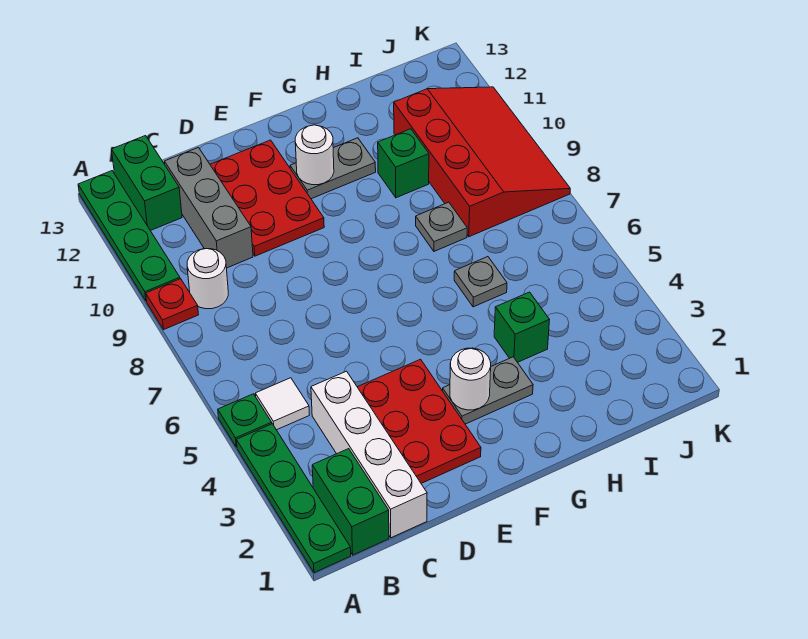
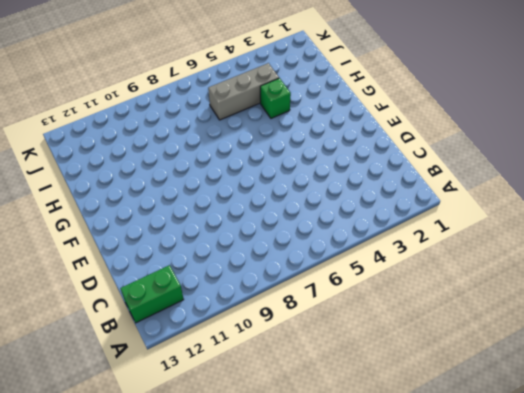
grey 1x3 brick [208,63,279,120] -> grey 1x3 brick moved to [165,148,253,268]
none -> green 1x4 plate [237,424,351,573]
none -> green 1x1 plate [218,394,272,447]
none -> red 1x1 plate [146,279,199,329]

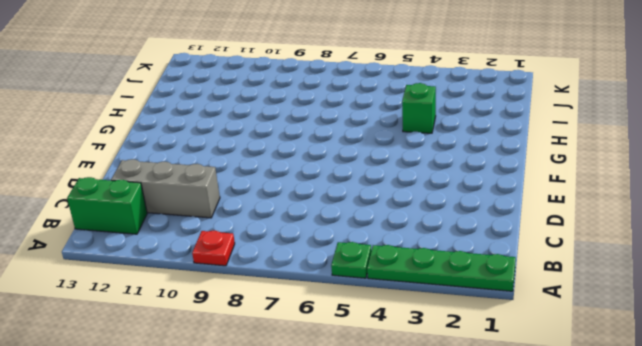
none -> green 1x4 plate [78,171,180,301]
none -> green 1x2 brick [312,449,389,555]
none -> white 1x1 tile [255,378,309,430]

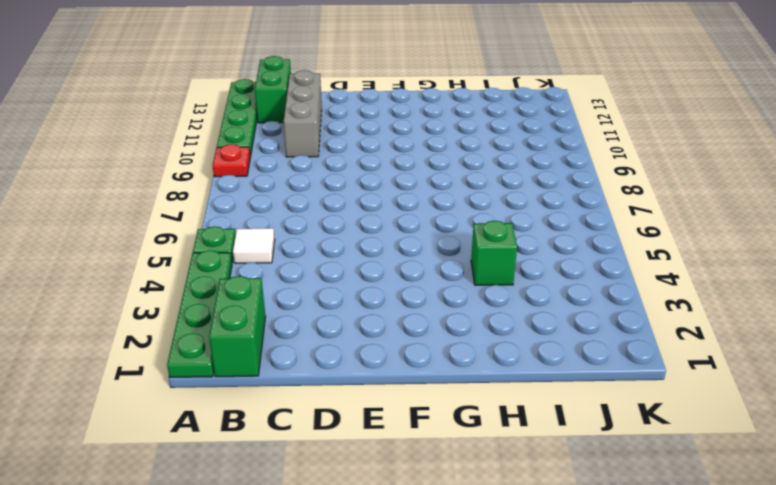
none -> white 1x1 round brick [187,249,228,309]
none -> white 1x4 brick [311,371,427,538]
none -> red 2x3 plate [358,359,481,483]

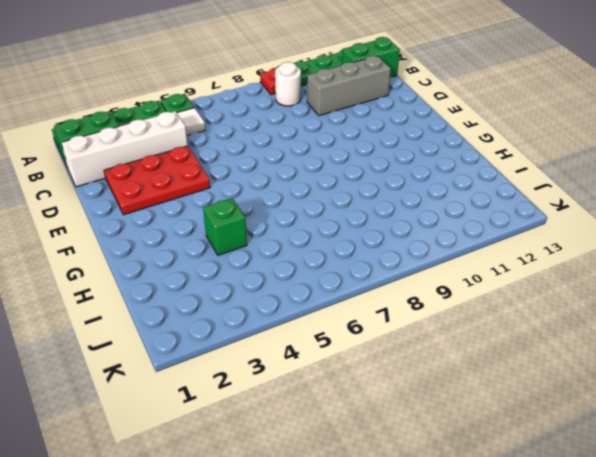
none -> red 2x3 plate [210,140,324,256]
none -> grey 1x2 plate [443,357,533,424]
none -> grey 1x2 plate [290,138,376,199]

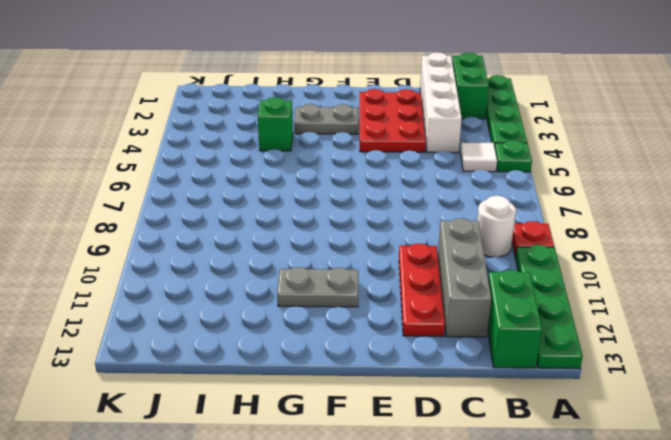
red 1x3 plate [399,243,445,337] -> red 2x3 plate [210,140,324,256]
none -> grey 1x1 plate [454,257,507,307]
none -> grey 1x1 plate [416,202,467,251]
none -> green 1x1 brick [378,129,429,198]

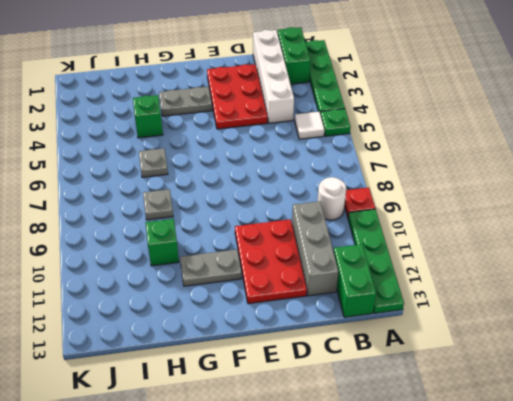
none -> red 3x4 slope [394,87,570,237]
none -> white 1x1 round brick [450,348,491,410]
none -> white 1x1 round brick [295,125,334,185]

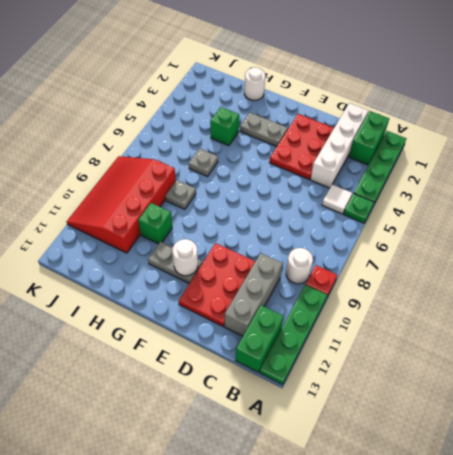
white 1x1 round brick [244,67,265,100] -> white 1x1 round brick moved to [450,348,491,410]

